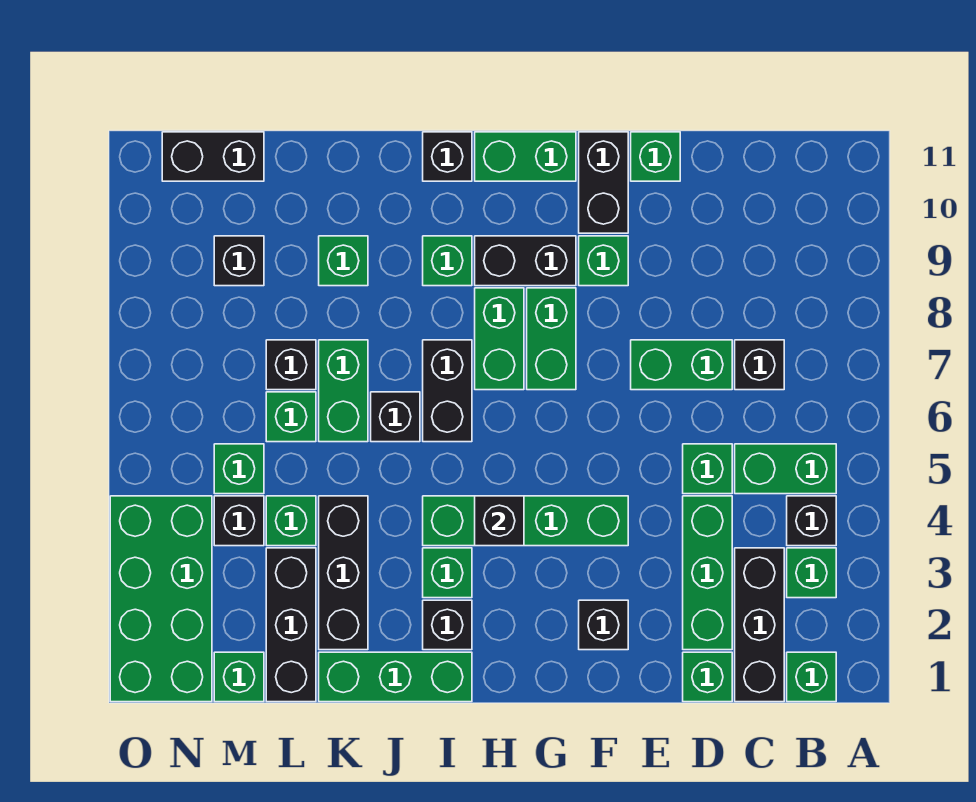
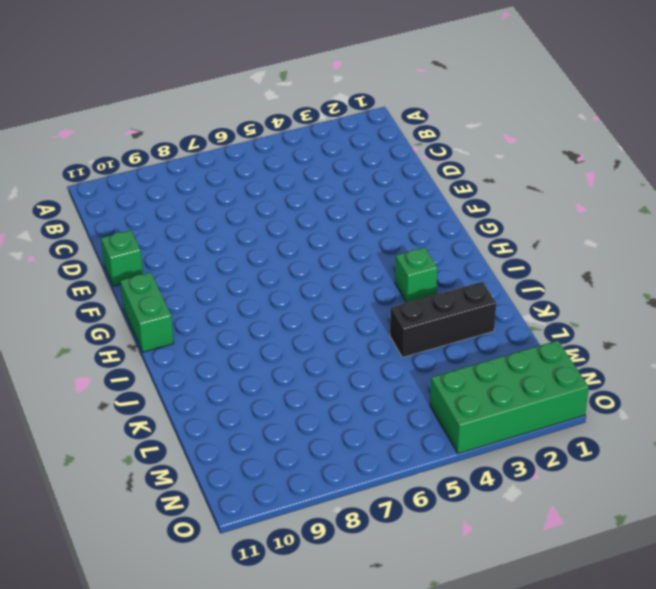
none -> green 1x1 brick [787,652,836,702]
none -> green 1x1 brick [787,548,836,598]
none -> black 1x1 brick [787,496,836,546]
none -> green 1x2 brick [735,444,836,494]

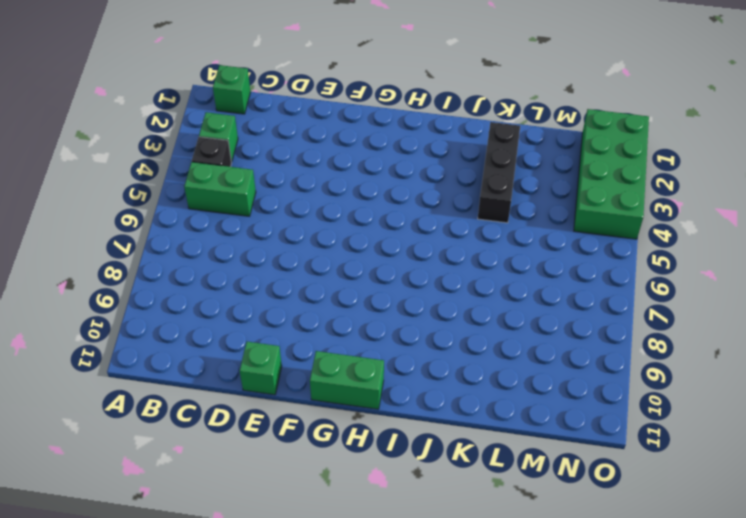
none -> black 1x3 brick [735,548,784,702]
none -> black 1x1 brick [735,340,784,390]
none -> green 1x1 brick [683,652,732,702]
none -> green 1x3 brick [683,496,732,650]

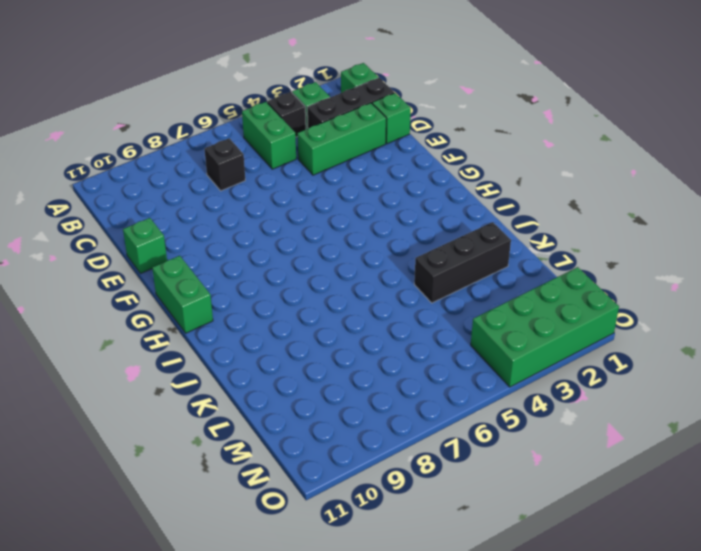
none -> green 1x1 brick [683,444,732,494]
none -> green 1x2 brick [631,340,732,390]
none -> black 1x1 brick [579,600,628,650]
none -> green 1x4 brick [423,496,628,546]

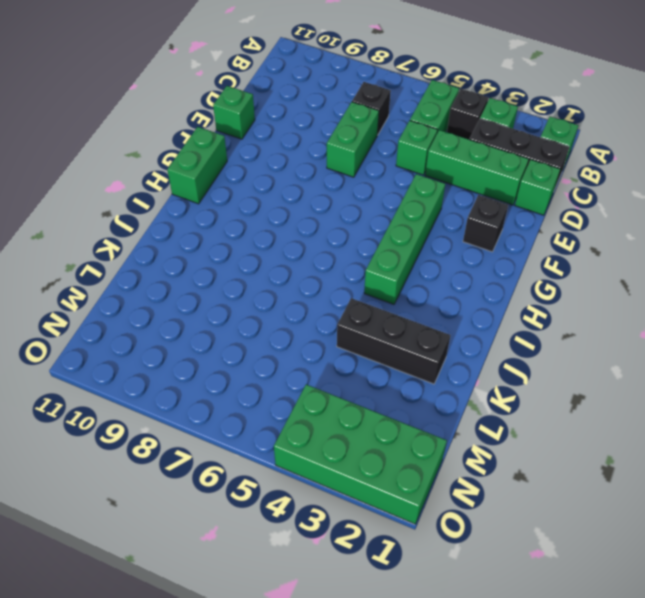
none -> green 1x1 brick [579,236,628,286]
none -> black 1x2 brick [579,132,628,233]
none -> green 1x2 brick [527,288,576,390]
none -> black 1x2 brick [475,236,576,286]

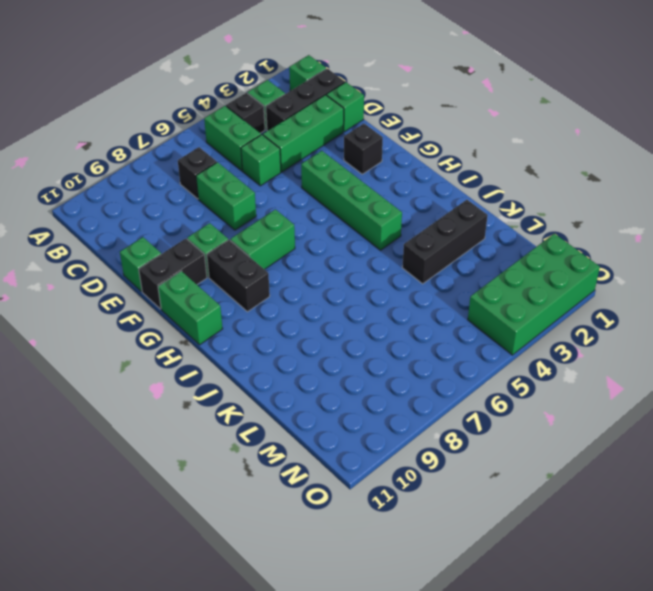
none -> green 1x2 brick [475,288,524,390]
none -> green 1x3 brick [319,652,472,702]
none -> black 1x1 brick [423,600,472,650]
none -> green 1x1 brick [423,548,472,598]

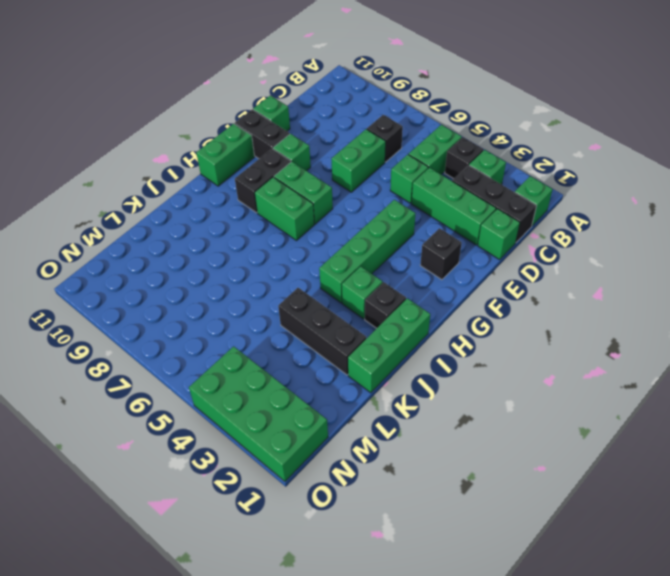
none -> black 1x2 brick [423,340,472,442]
none -> green 1x1 brick [423,236,472,286]
none -> black 1x1 brick [423,132,472,181]
none -> black 1x1 brick [371,392,420,442]

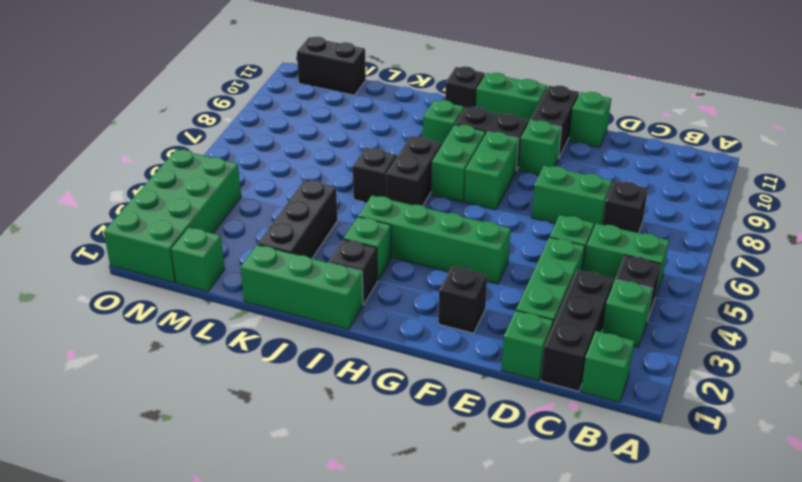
none -> green 1x2 brick [319,340,368,442]
none -> green 1x1 brick [319,236,368,286]
none -> black 1x3 brick [266,548,316,702]
none -> green 1x1 brick [266,496,316,546]

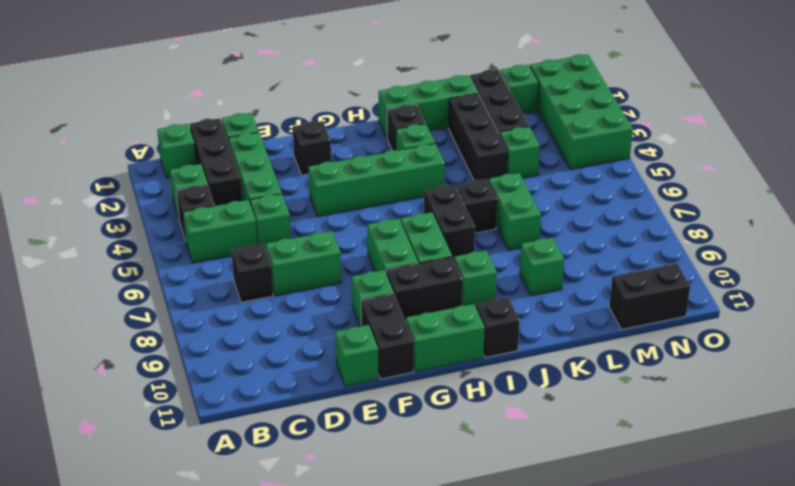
none -> green 1x1 brick [266,392,316,442]
none -> black 1x1 brick [266,340,316,390]
none -> black 1x1 brick [214,496,264,546]
none -> green 1x1 brick [214,444,264,494]

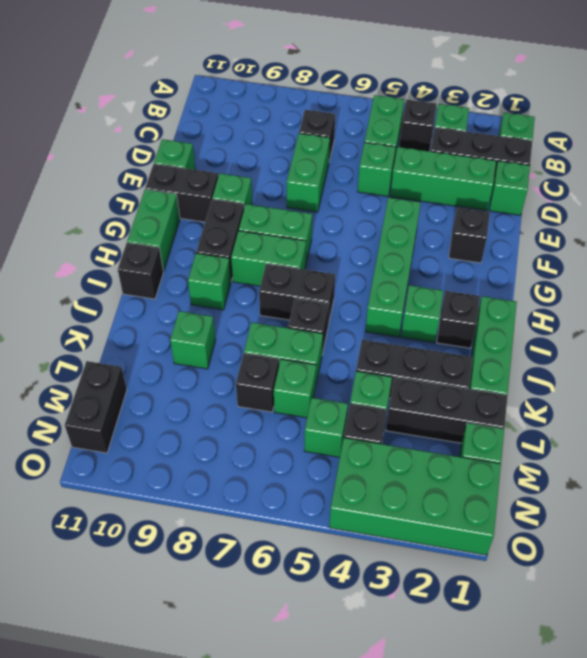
none -> black 1x1 brick [214,236,264,286]
none -> black 1x1 brick [475,496,524,546]

